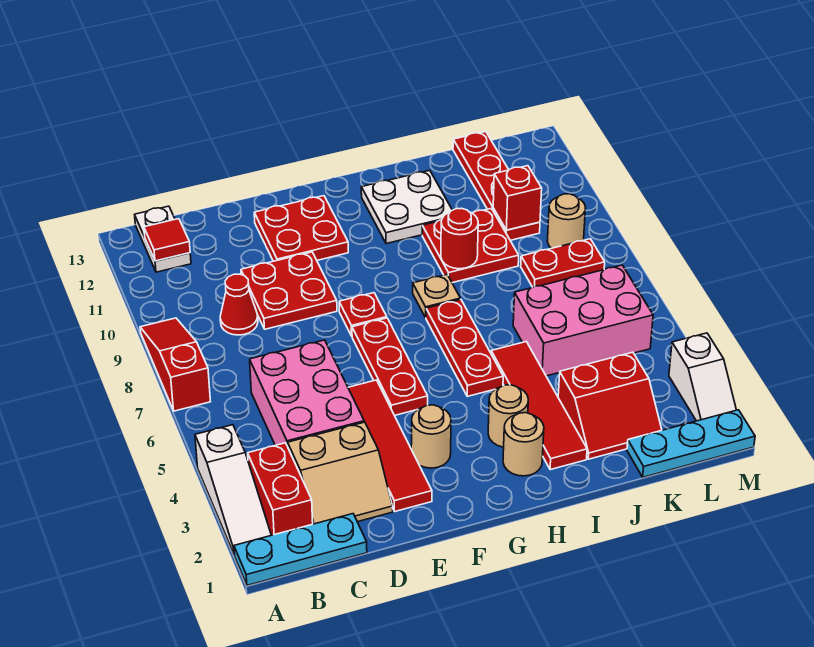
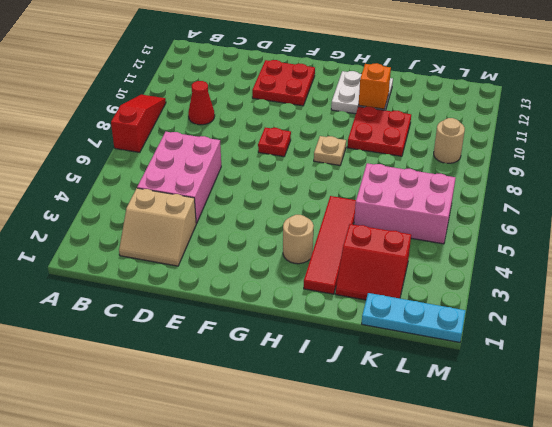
orange 1x1 brick [359,63,391,109] -> none
none -> cyan 1x3 plate [234,514,367,585]
none -> white 1x3 slope [195,425,271,555]
none -> red 1x2 brick [248,443,313,535]
none -> white 1x2 plate [135,206,191,272]

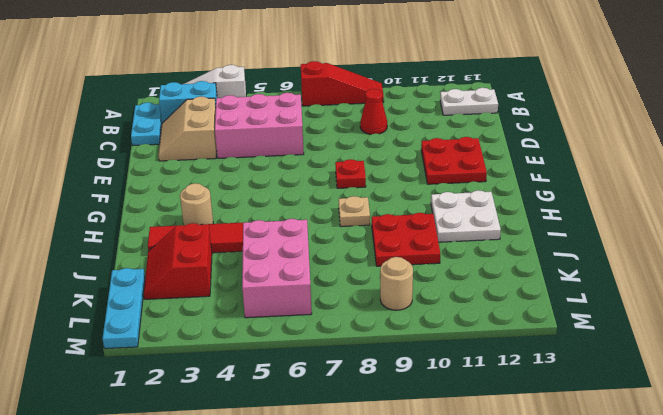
cyan 1x2 plate [131,102,162,145] -> cyan 1x3 plate [234,514,367,585]
cyan 1x2 brick [159,81,217,123] -> red 1x2 brick [248,443,313,535]
none -> red 2x2 plate [241,252,337,329]
none -> red 1x4 tile [348,380,432,511]
none -> tan 1x1 round brick [411,405,451,468]
none -> red 1x3 plate [352,318,428,415]

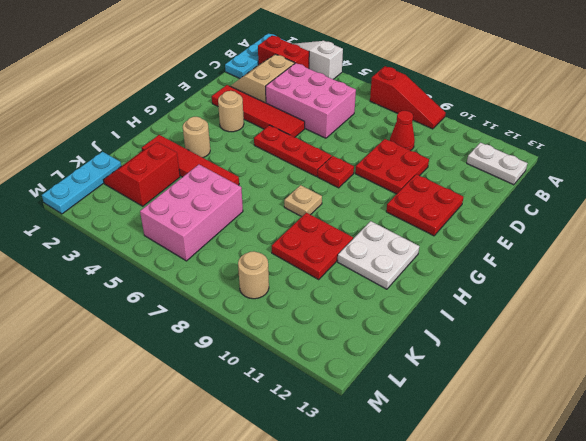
none -> tan 1x1 round brick [503,413,544,476]
none -> red 1x3 plate [426,299,503,396]
none -> red 1x2 plate [521,239,605,287]
none -> red 1x4 plate [453,132,540,240]

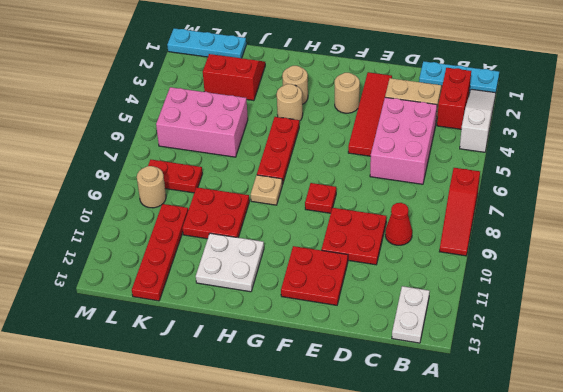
tan 1x1 round brick [277,84,303,121] -> tan 1x1 round brick moved to [503,413,544,476]
none -> red 1x3 plate [352,318,428,415]
none -> red 1x4 tile [491,342,587,470]
none -> white 1x2 slope [669,333,736,421]
none -> red 1x1 tile [144,219,190,261]

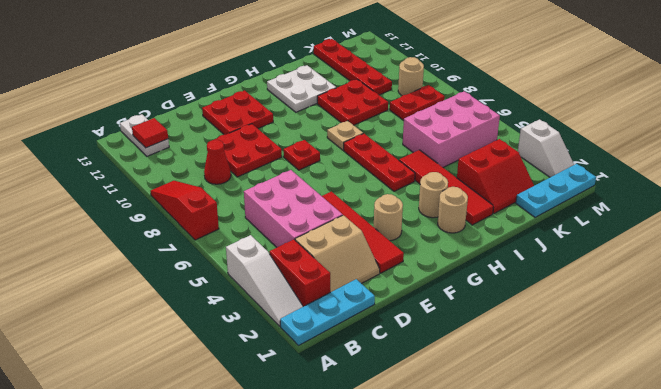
none -> red 1x3 plate [352,318,428,415]
none -> red 1x1 round brick [441,208,478,269]
none -> red 1x1 brick [493,166,542,230]

